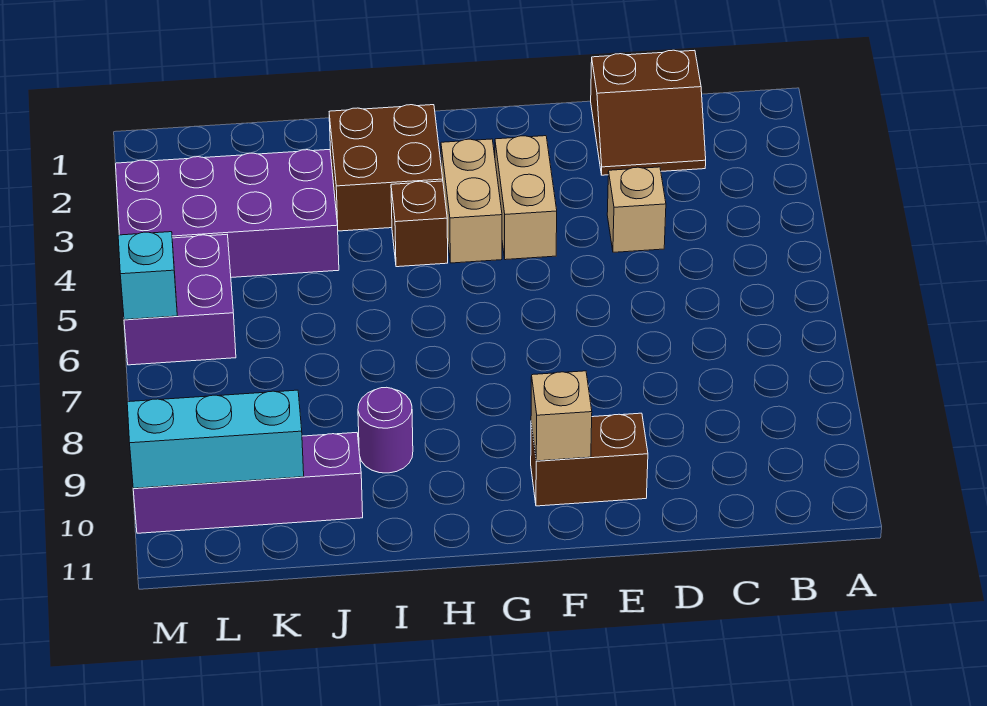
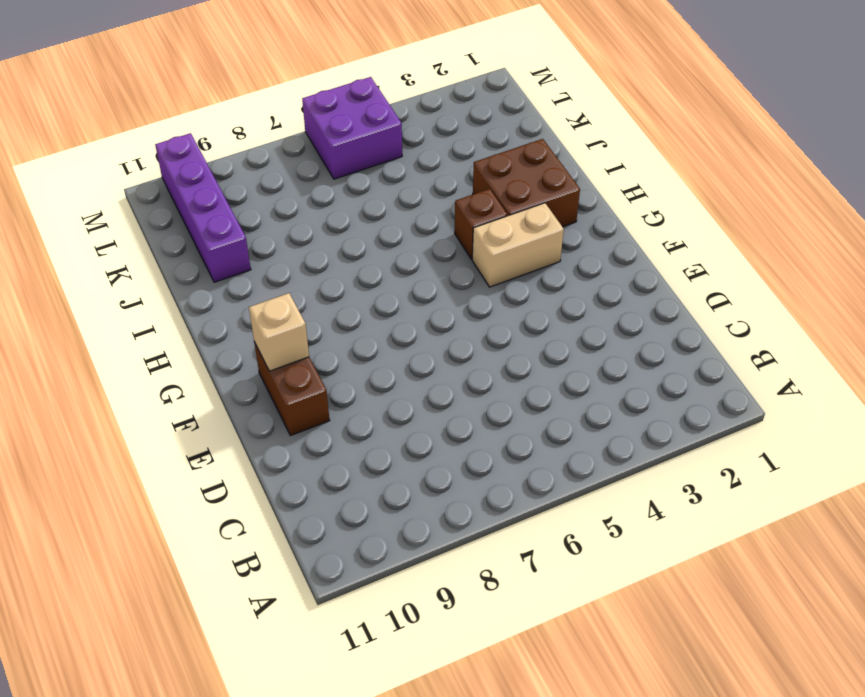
none -> brown 2x2 slope [591,50,706,175]
none -> tan 1x1 brick [607,167,666,252]
none -> tan 1x2 brick [495,136,557,260]

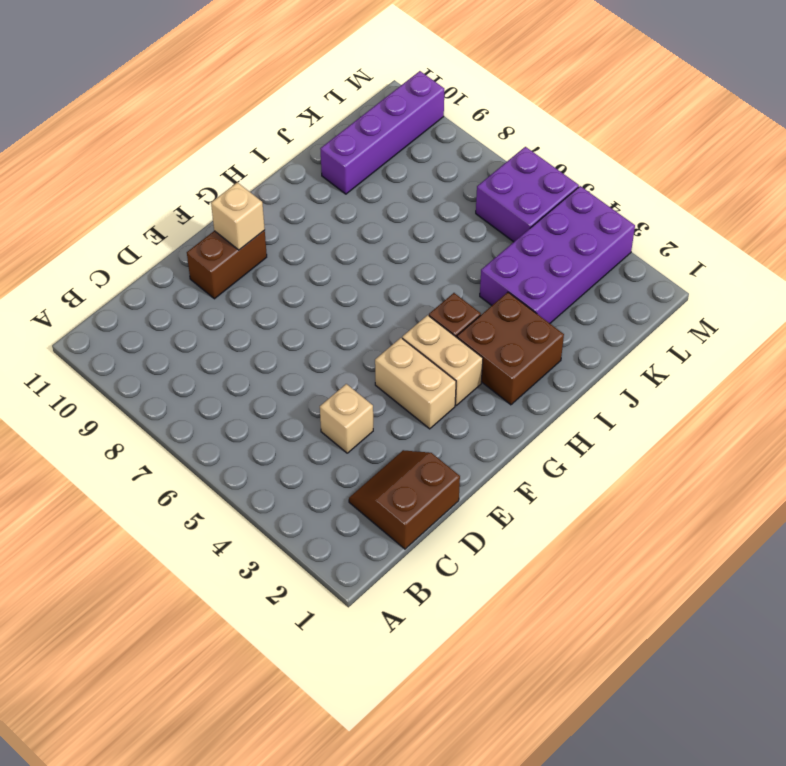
none -> purple 1x1 round brick [358,387,413,473]
none -> cyan 1x3 brick [127,390,304,488]
none -> cyan 1x1 brick [118,232,177,320]

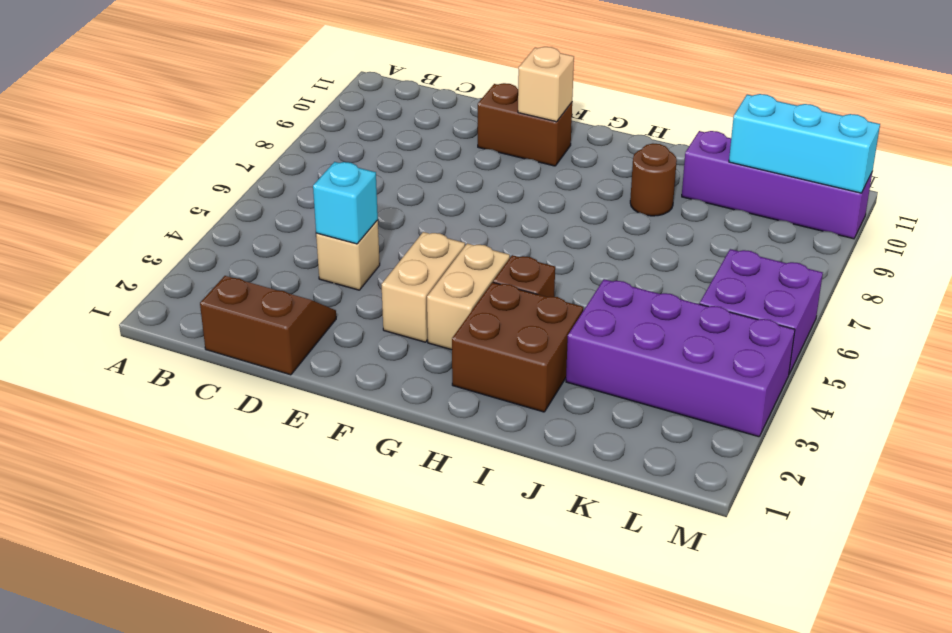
cyan 1x1 brick [313,162,378,244] -> cyan 1x1 brick moved to [118,232,177,320]
brown 1x1 round brick [630,144,677,216] -> purple 1x1 round brick [358,387,413,473]

